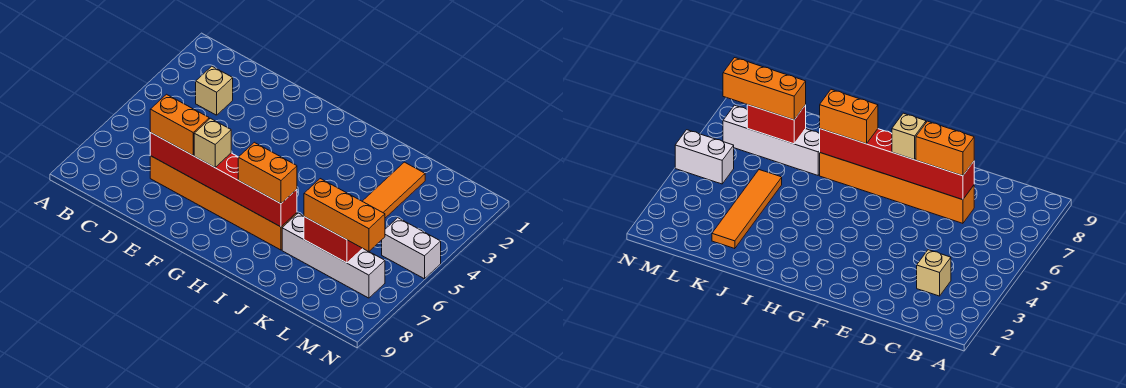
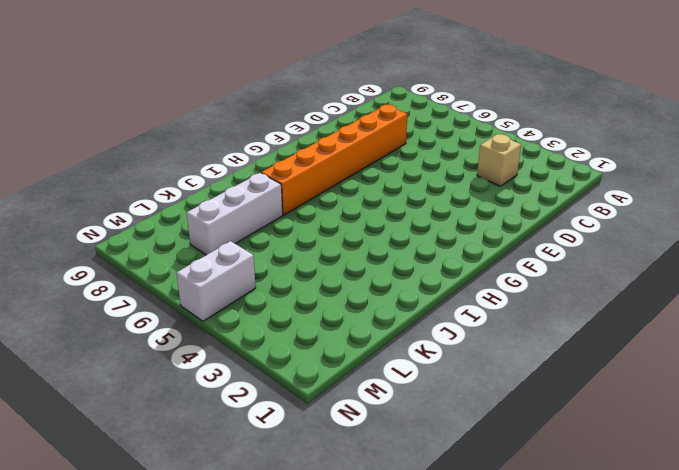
white 1x3 brick [187,173,283,255] -> white 1x4 brick [282,213,385,298]
none -> orange 1x4 tile [362,162,425,218]
none -> red 1x6 brick [150,132,297,227]

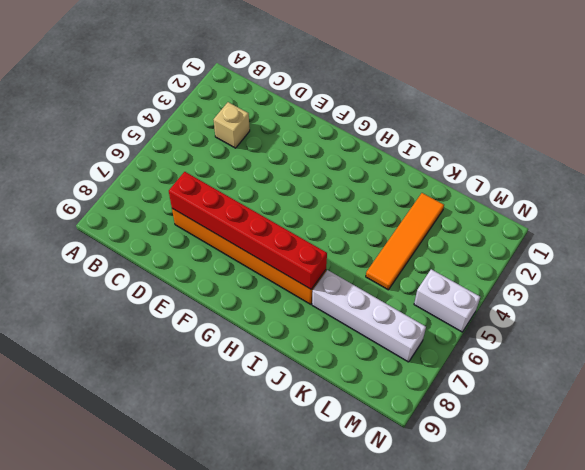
none -> red 1x2 brick [304,217,363,263]
none -> orange 1x2 brick [150,94,209,155]

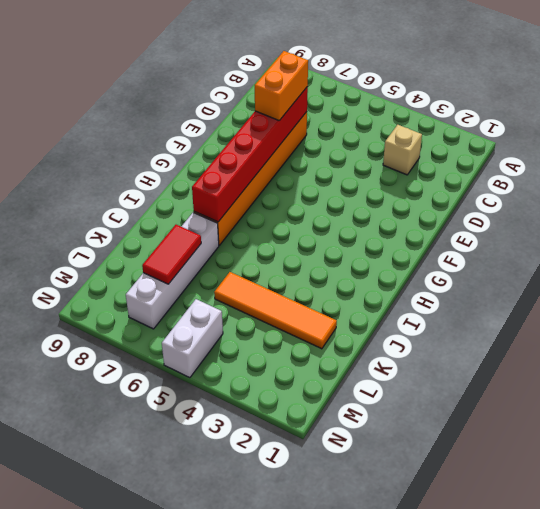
red 1x2 tile [142,225,201,284] -> red 1x2 brick [304,217,363,263]
none -> tan 1x1 brick [194,118,231,167]
none -> orange 1x2 brick [238,142,297,204]

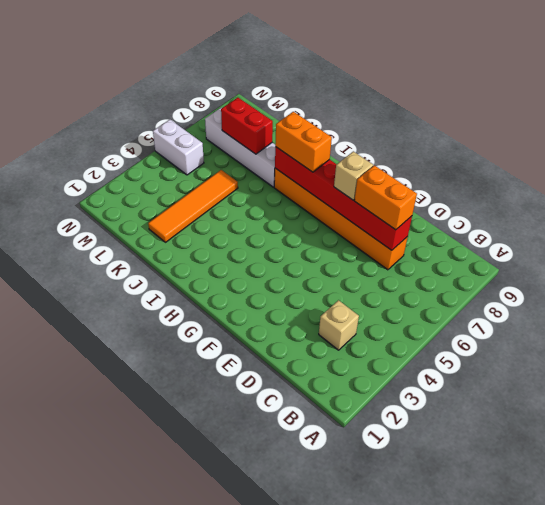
none -> orange 1x3 brick [304,179,385,252]

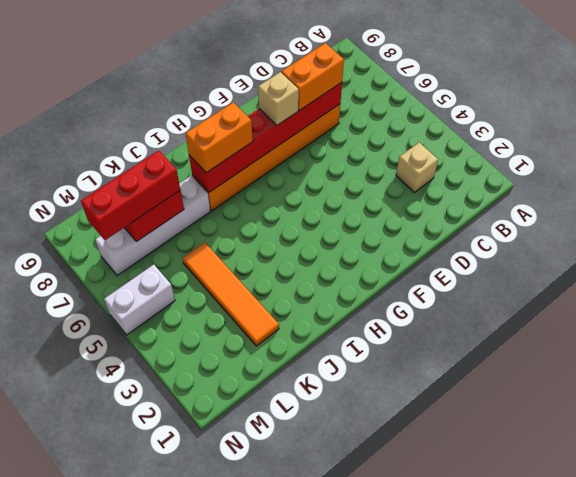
red 1x3 brick [81,150,180,240] -> orange 1x3 brick [304,179,385,252]

